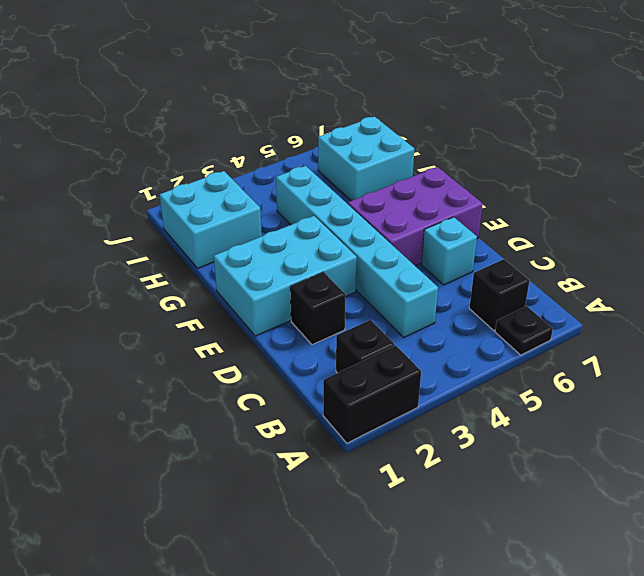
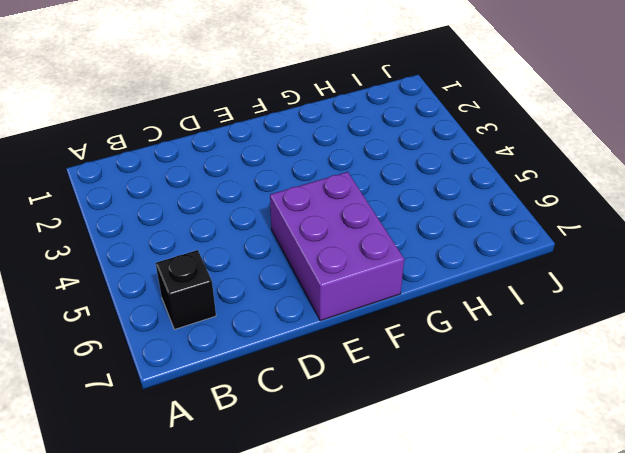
none -> black 1x2 brick [323,346,421,443]
none -> black 1x1 plate [495,306,553,355]

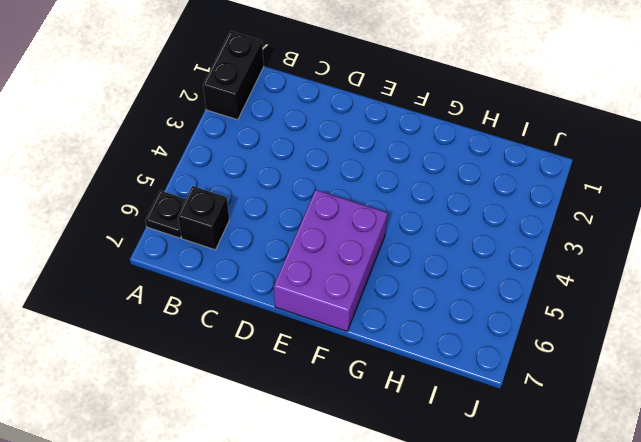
none -> black 1x1 brick [336,320,395,373]
none -> cyan 1x6 brick [276,166,438,337]

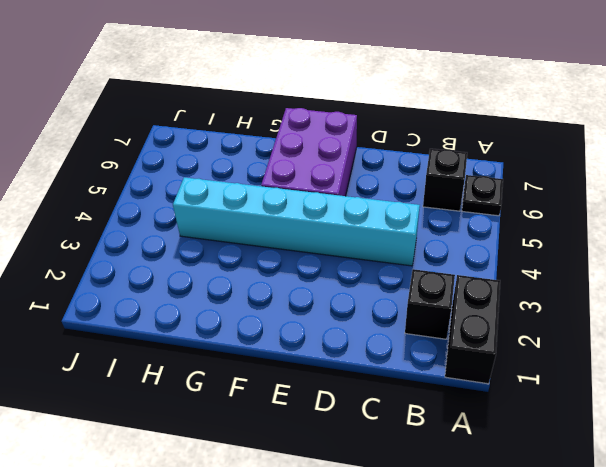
none -> black 1x1 brick [290,272,345,345]
none -> cyan 1x1 brick [421,217,477,285]

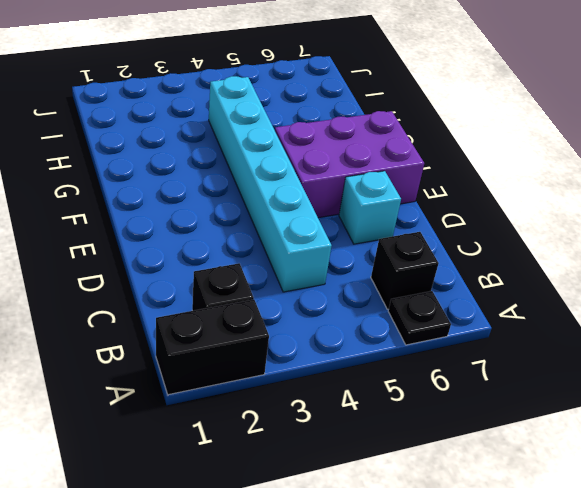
none -> black 1x1 brick [290,272,345,345]
none -> cyan 2x3 brick [214,216,357,336]

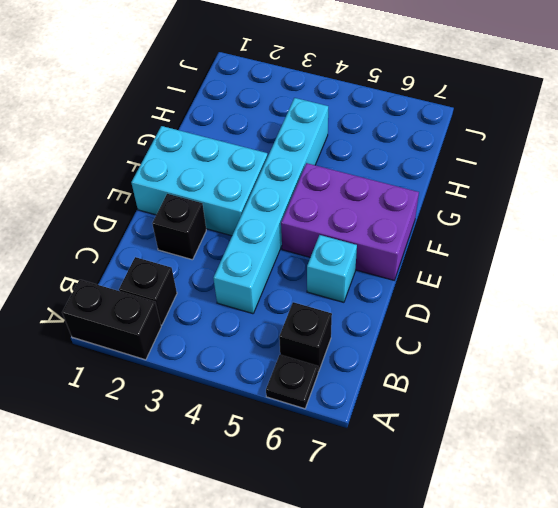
none -> cyan 2x2 brick [160,171,262,268]
none -> cyan 2x2 brick [318,116,414,201]

